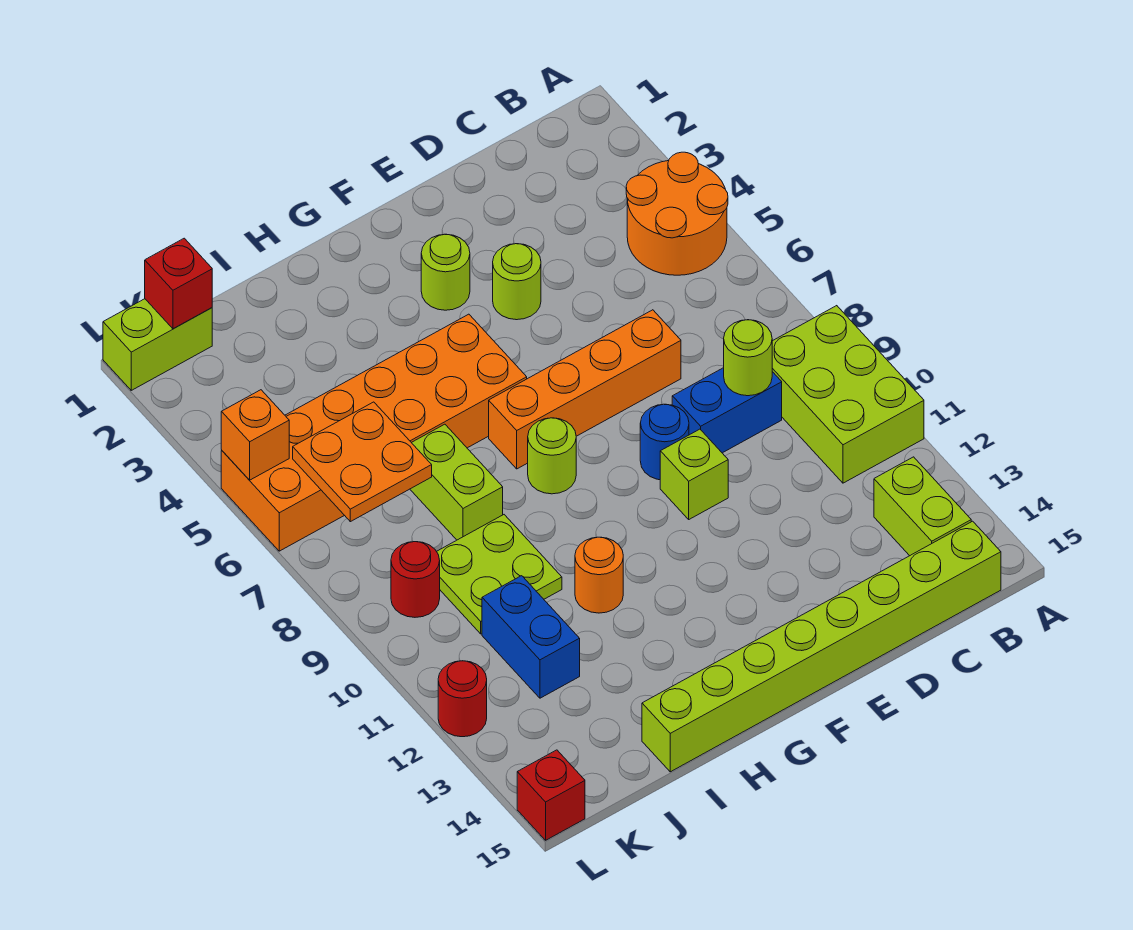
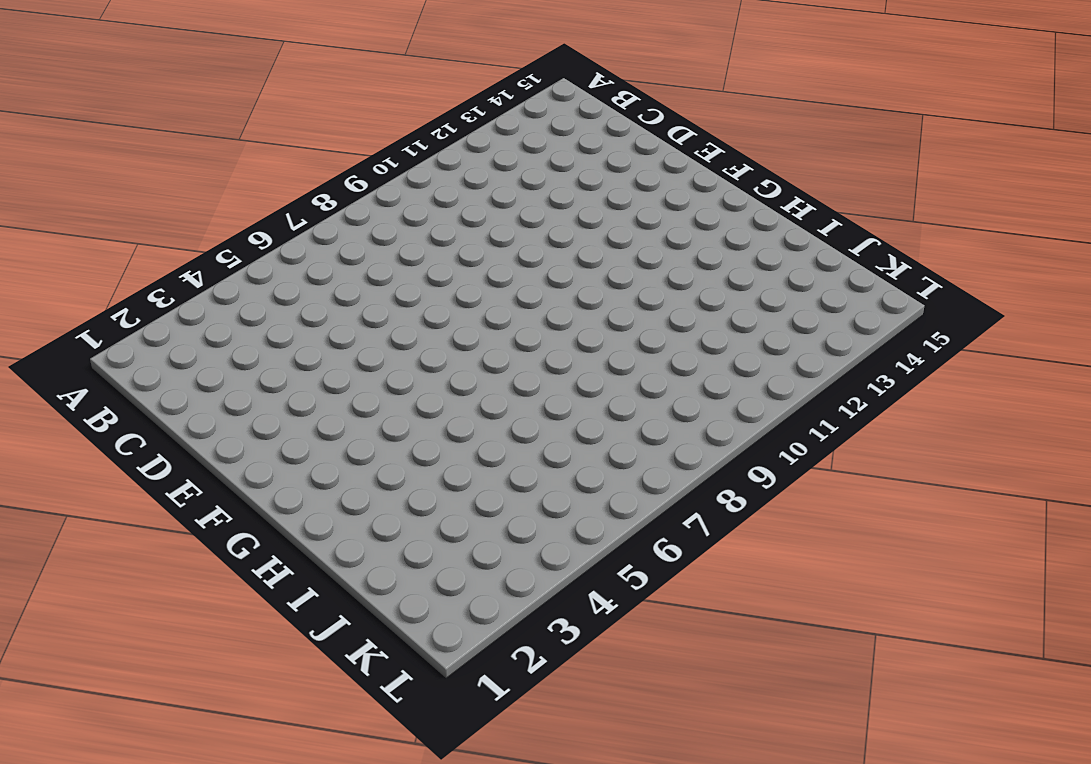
none -> orange 2x2 round brick [626,152,728,275]
none -> lime 2x3 brick [772,306,924,483]
none -> lime 1x2 brick [874,457,971,556]

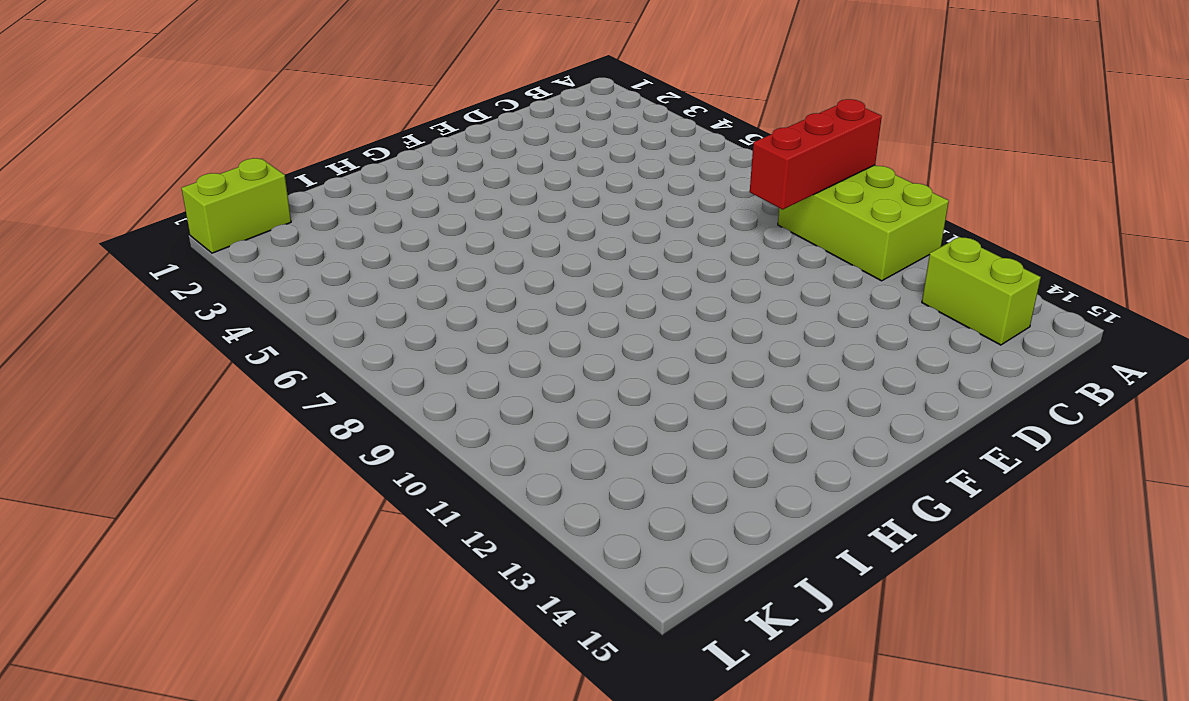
red 1x3 brick [750,99,882,210] -> lime 1x1 round brick [724,320,772,396]
none -> orange 2x2 round brick [626,152,728,275]
none -> lime 1x8 brick [642,521,1001,772]
none -> blue 1x2 brick [672,368,782,453]

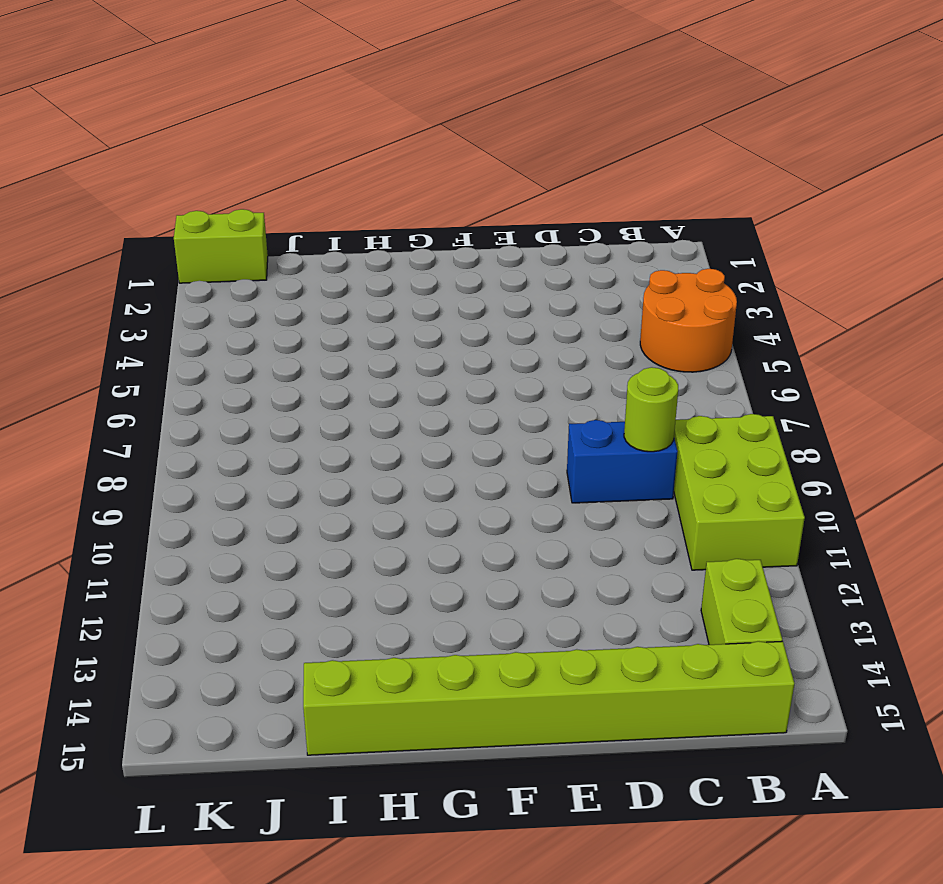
none -> orange 1x4 brick [489,310,681,469]
none -> lime 1x1 round brick [493,244,541,320]
none -> blue 1x1 round brick [640,404,689,480]

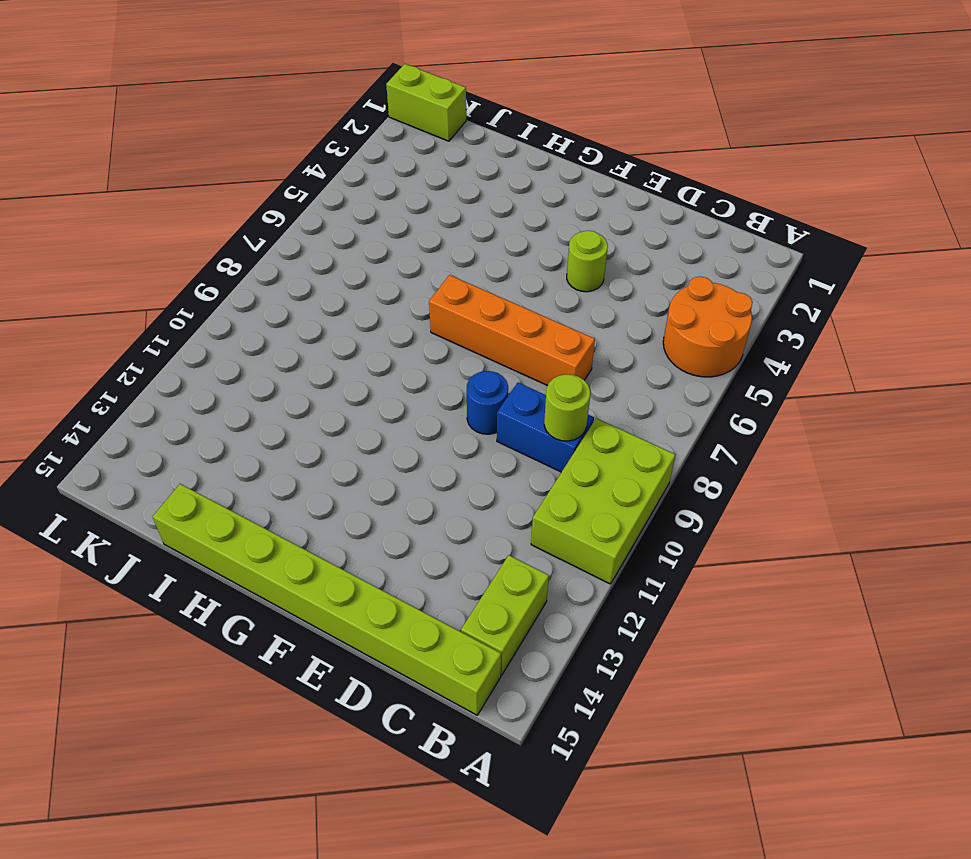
none -> lime 1x1 brick [660,429,728,519]
none -> lime 1x1 round brick [421,234,470,310]
none -> orange 2x6 brick [221,314,527,551]

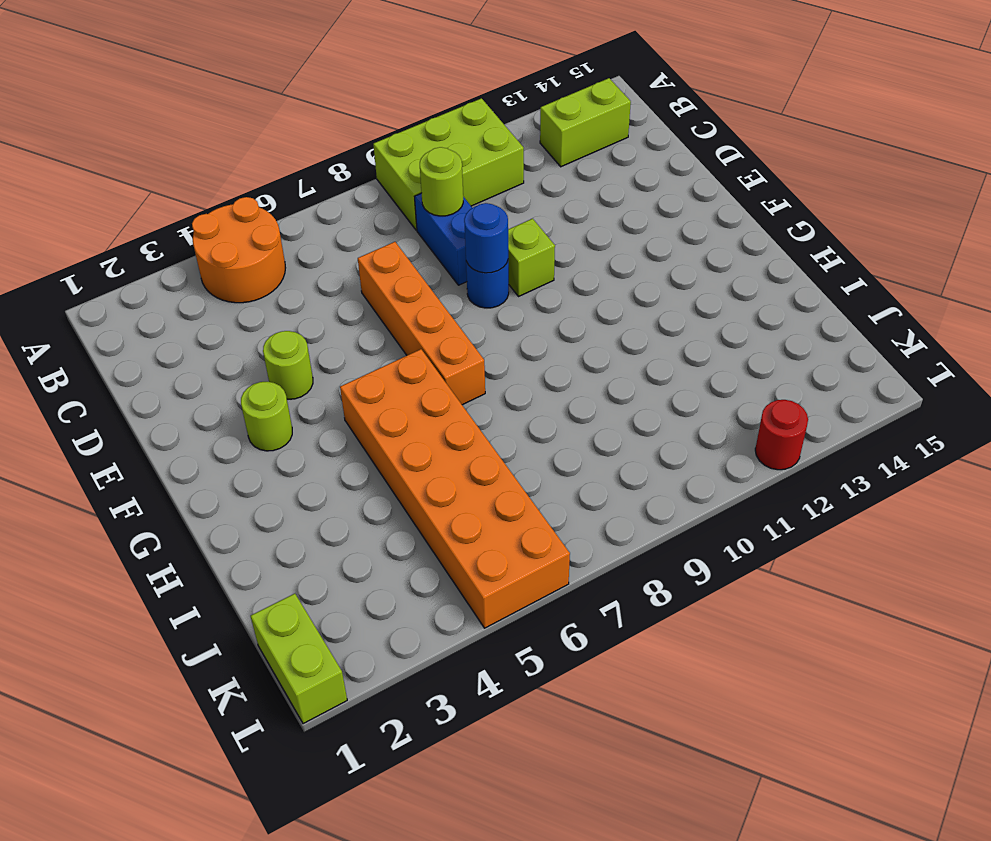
blue 1x1 round brick [464,203,508,273] -> none
none -> lime 1x8 brick [642,521,1001,772]
none -> lime 1x1 round brick [528,418,576,494]
none -> orange 1x1 round brick [575,537,623,613]

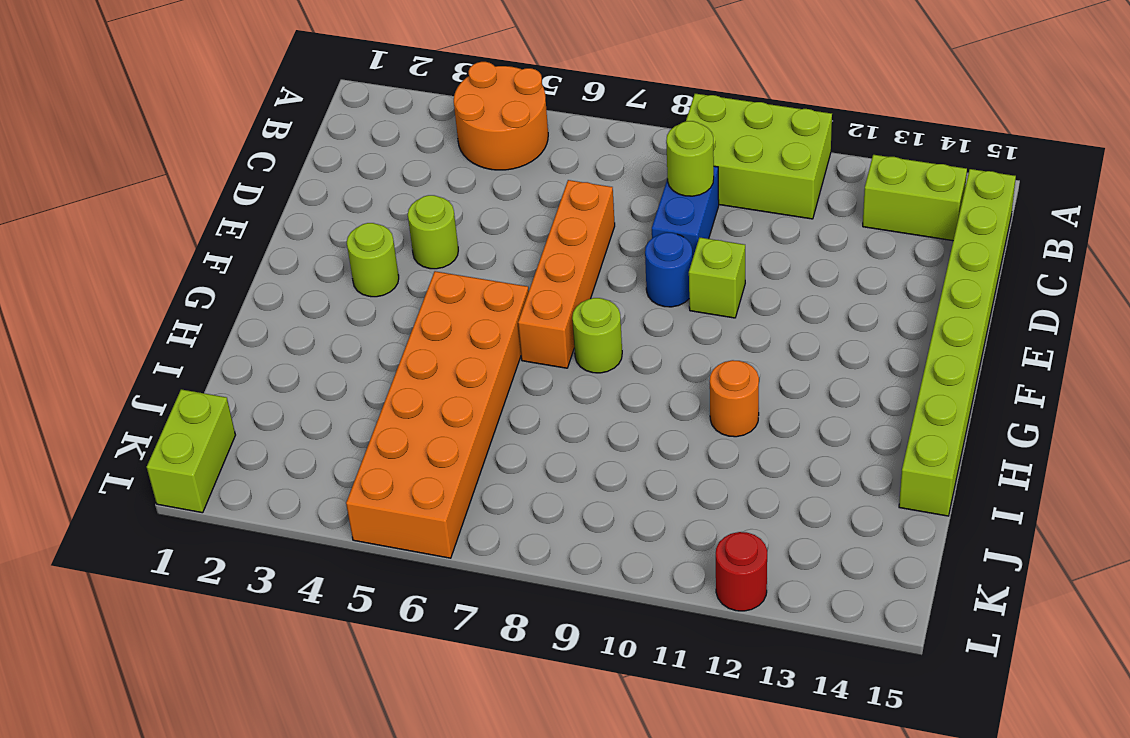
none -> lime 1x2 brick [410,424,503,540]
none -> lime 2x2 plate [437,515,562,634]
none -> blue 1x2 brick [482,576,580,698]

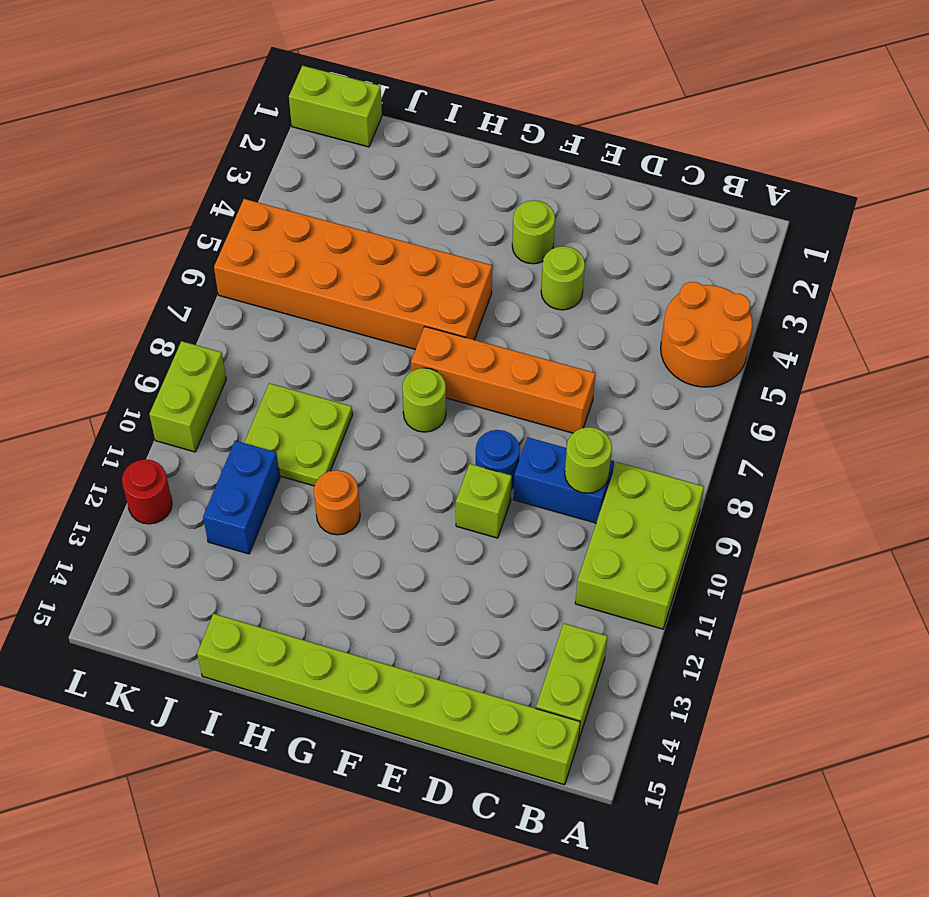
lime 1x2 brick [149,341,226,452] -> lime 1x2 brick moved to [410,424,503,540]
none -> red 1x1 round brick [391,542,440,617]
none -> red 1x1 brick [517,750,585,840]
none -> orange 2x2 plate [293,402,432,522]

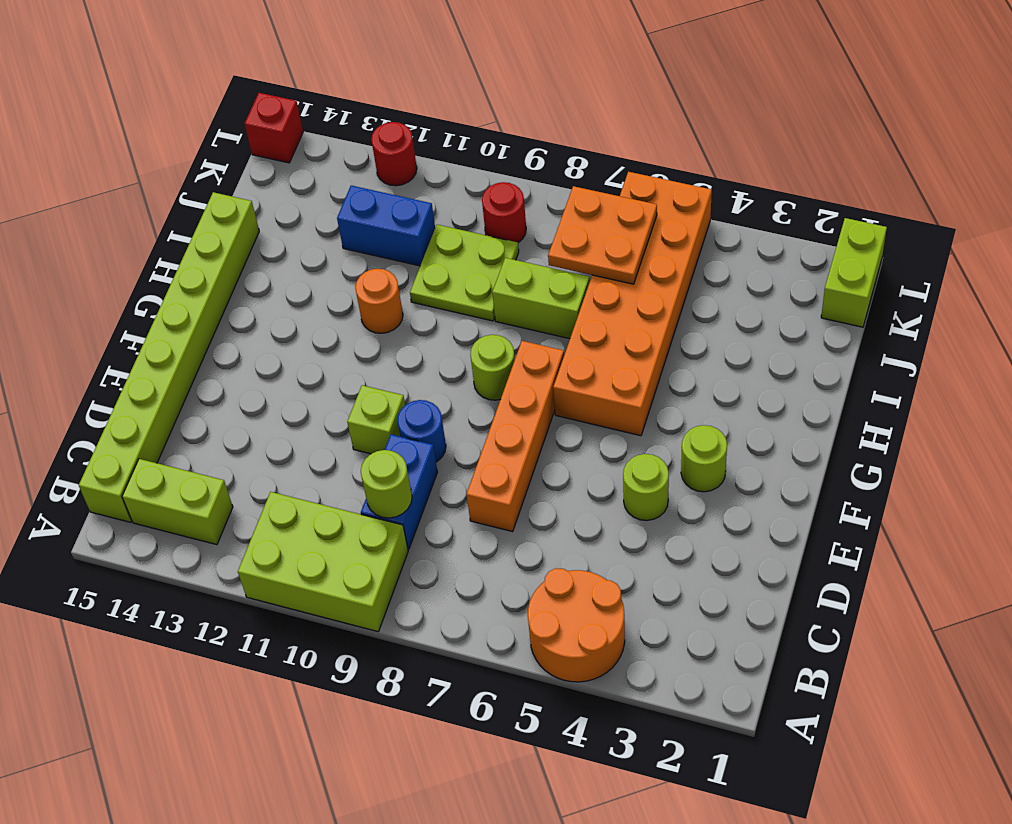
none -> red 1x1 brick [145,238,212,329]
none -> orange 1x1 brick [221,390,289,480]

